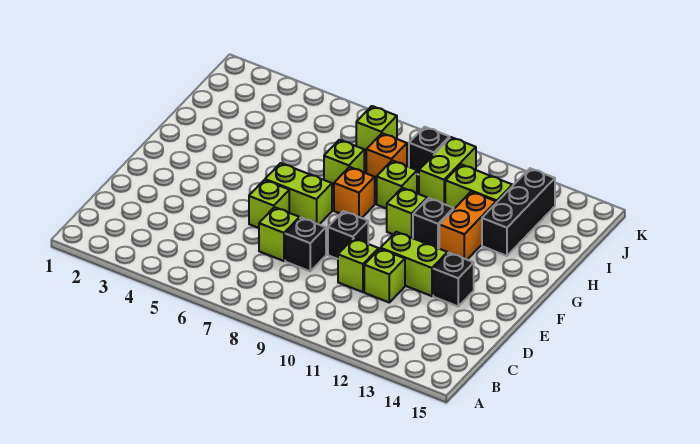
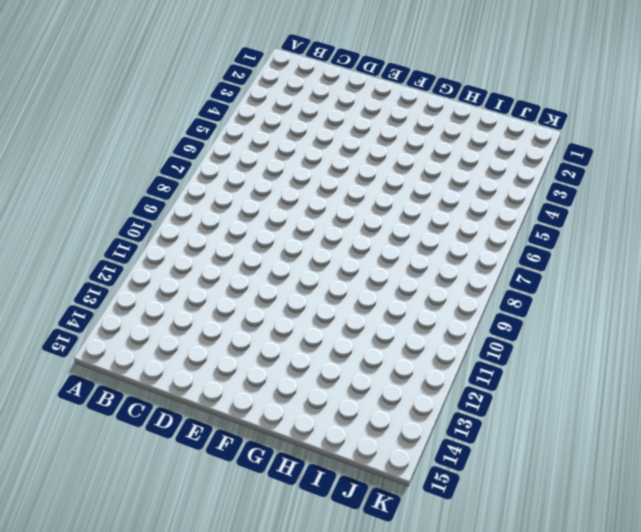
none -> lime 1x1 brick [259,207,300,261]
none -> black 1x1 brick [285,218,326,271]
none -> lime 1x1 brick [338,238,379,292]

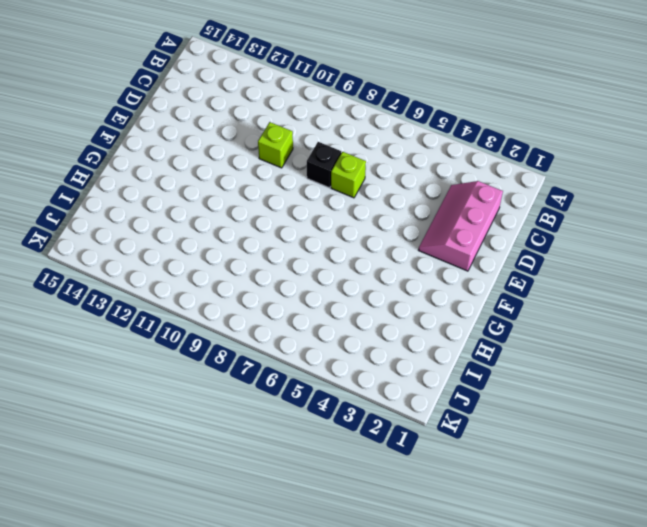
pink 2x3 slope [419,181,503,271] -> none
none -> lime 1x1 brick [364,249,405,302]
none -> lime 1x1 brick [249,180,289,228]
none -> black 1x1 brick [328,211,368,259]

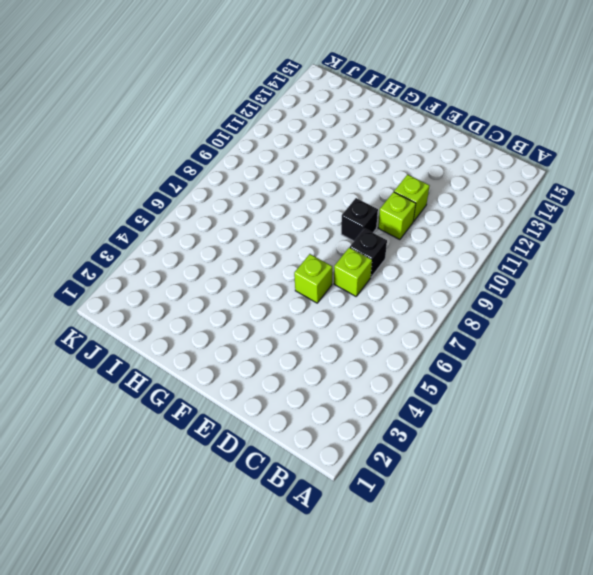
none -> lime 1x2 brick [381,232,447,296]
none -> black 1x1 brick [433,253,474,306]
none -> lime 1x2 brick [265,163,332,224]

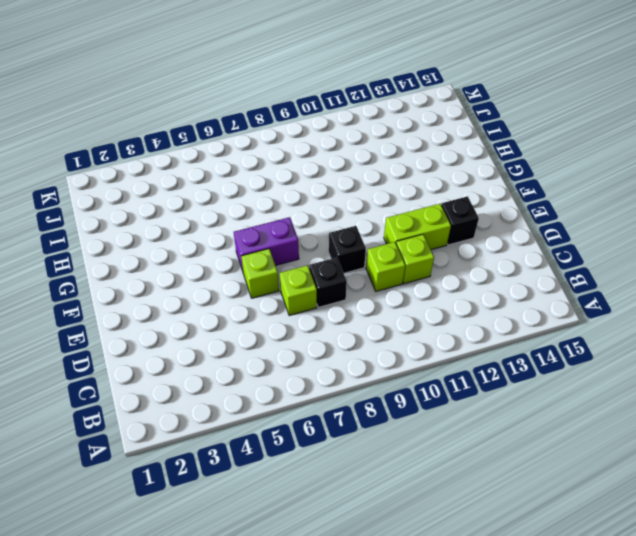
purple 1x2 brick [234,217,299,274] -> lime 1x2 brick [265,163,332,224]
none -> orange 1x1 brick [334,167,375,218]
none -> lime 1x1 brick [387,188,427,238]
none -> black 1x1 brick [413,198,454,248]

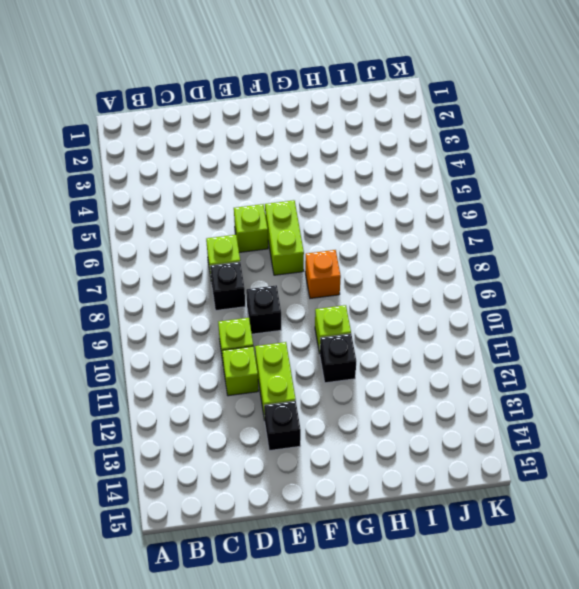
none -> orange 1x2 brick [439,192,496,259]
none -> lime 1x1 brick [324,140,364,188]
none -> lime 1x1 brick [377,161,417,209]

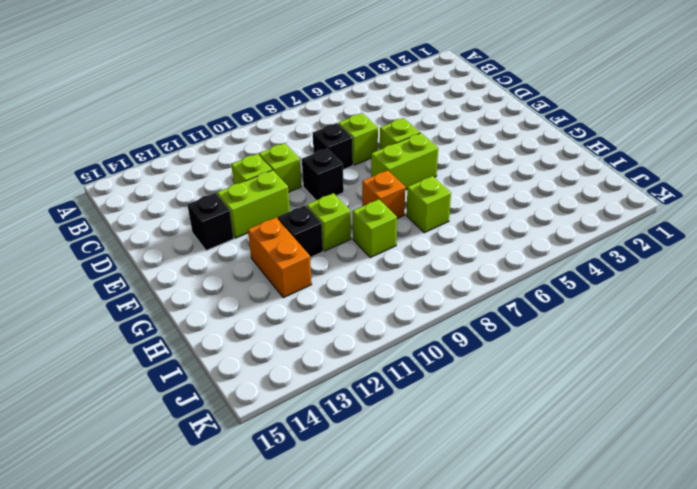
none -> black 1x3 brick [482,168,555,256]
none -> orange 1x1 brick [366,133,407,181]
none -> lime 1x2 brick [419,137,476,204]

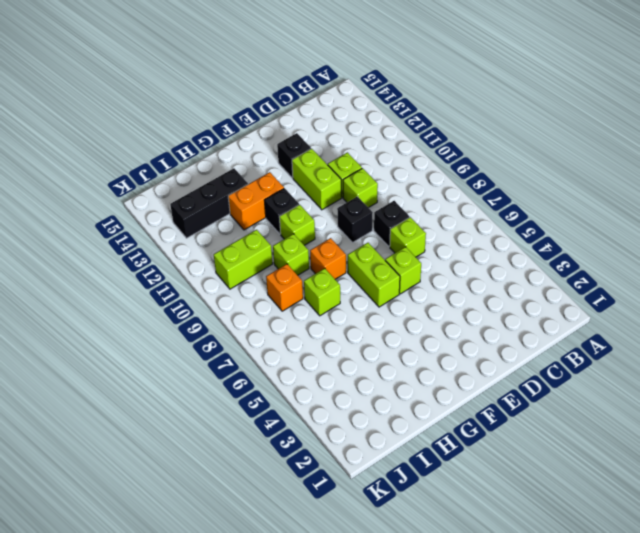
none -> lime 1x2 brick [445,164,512,209]
none -> lime 1x1 brick [356,106,397,154]
none -> black 1x1 brick [409,127,450,175]

